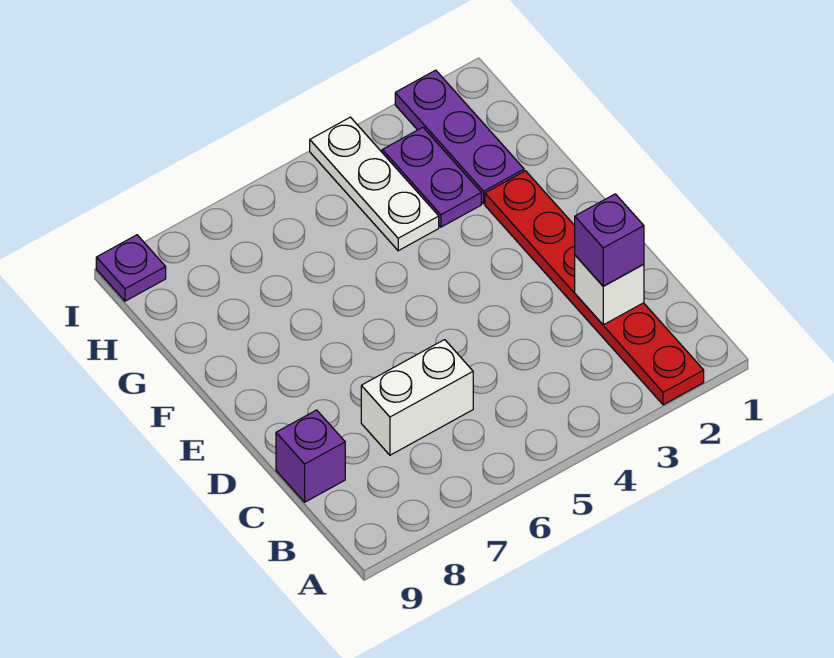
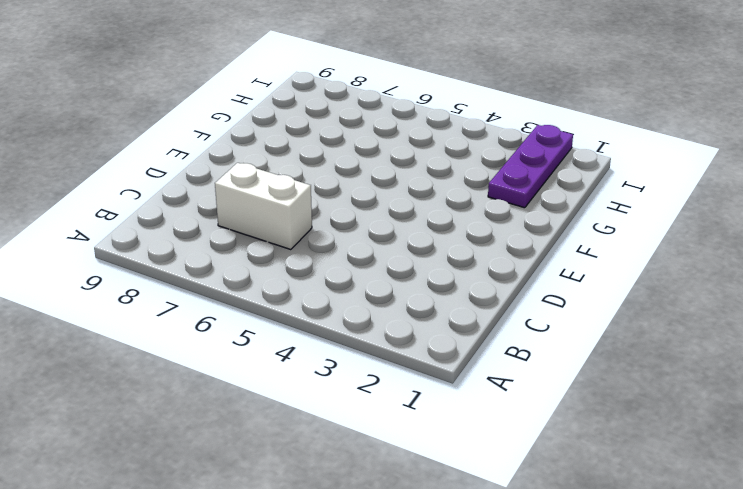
none -> red 1x6 plate [485,171,704,405]
none -> purple 1x1 brick [276,410,345,502]

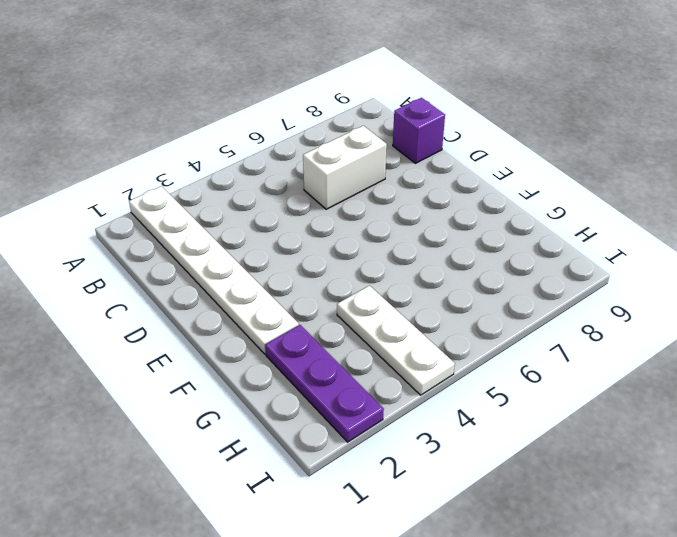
white 1x6 plate [129,186,299,354] -> red 1x6 plate [485,171,704,405]
none -> purple 1x2 plate [382,127,481,227]
none -> purple 1x1 plate [96,235,166,301]

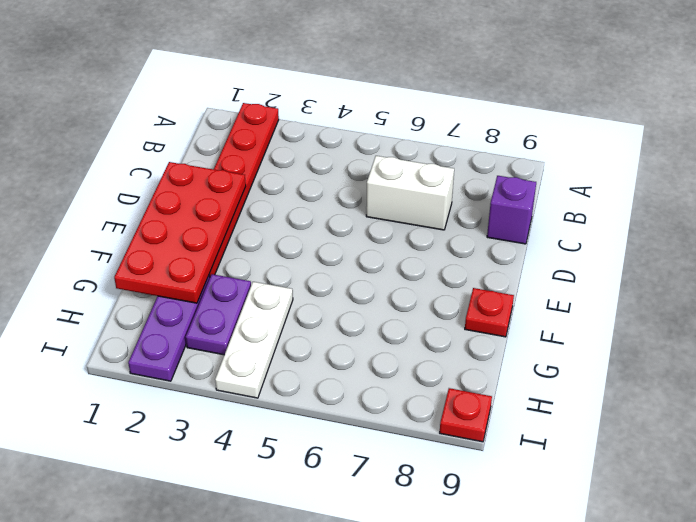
red 2x4 plate [114,162,246,303] -> none
red 1x1 plate [465,288,514,337] -> none
red 1x1 plate [440,388,492,442] -> purple 1x1 plate [96,235,166,301]
none -> white 1x1 brick [575,255,644,325]
none -> purple 1x1 brick [575,194,644,286]

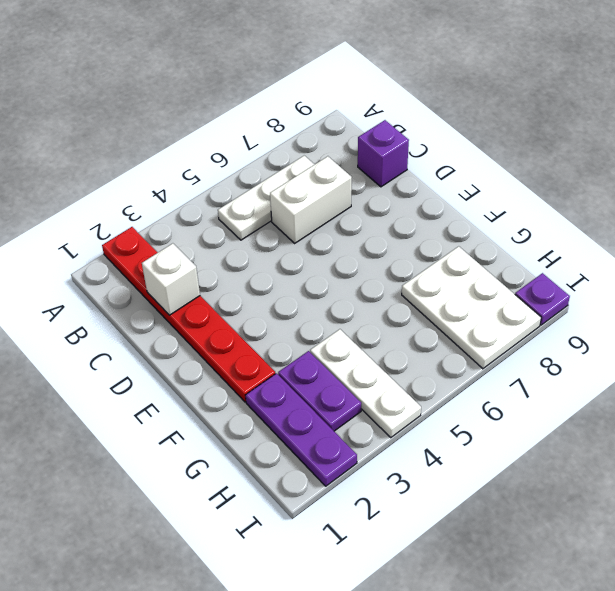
white 1x3 plate [218,156,314,240] -> none
white 2x3 plate [402,246,541,369] -> none
none -> purple 1x1 brick [575,194,644,286]

